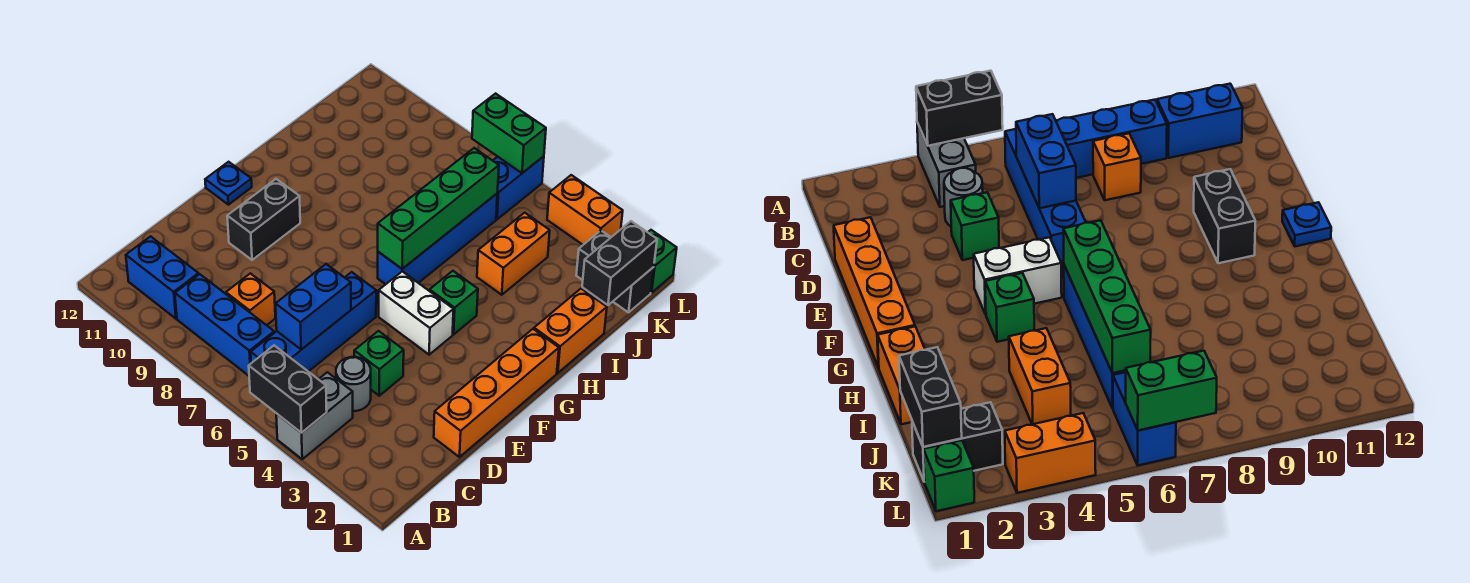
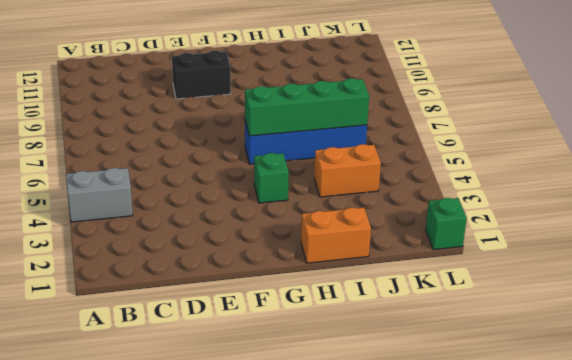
none -> blue 1x4 brick [251,272,376,372]
none -> blue 1x3 brick [175,274,274,376]
none -> blue 1x2 brick [126,236,199,319]

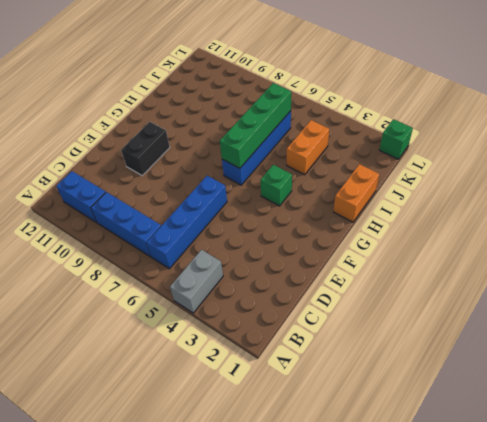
none -> grey 1x1 round brick [336,357,371,411]
none -> orange 1x1 brick [226,273,275,325]
none -> orange 1x4 brick [434,329,559,457]

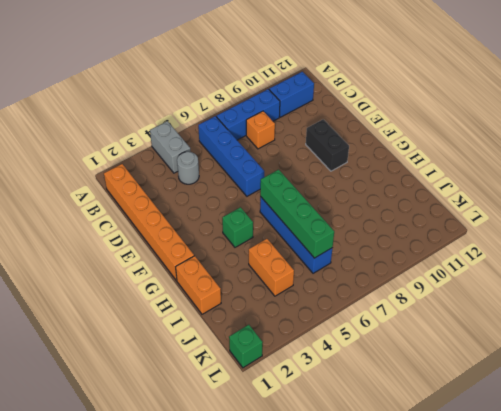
orange 1x6 brick [104,164,194,281] -> orange 1x4 brick [434,329,559,457]
none -> green 1x1 brick [354,331,404,396]
none -> white 1x2 brick [379,271,453,355]
none -> blue 1x1 plate [205,162,252,205]

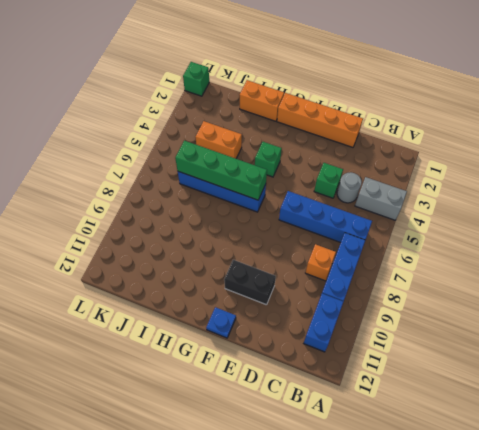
none -> white 1x2 brick [379,271,453,355]
none -> black 1x2 brick [576,231,654,312]
none -> blue 1x2 brick [493,156,544,219]

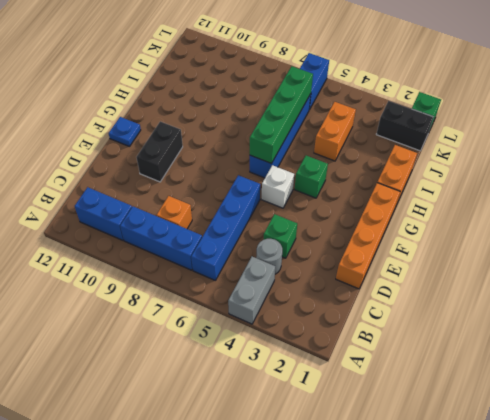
white 1x1 brick [261,165,294,208] -> white 1x2 brick [379,271,453,355]
none -> orange 1x2 brick [547,175,623,245]
none -> black 1x2 brick [249,346,327,433]
none -> blue 1x2 brick [276,264,351,350]

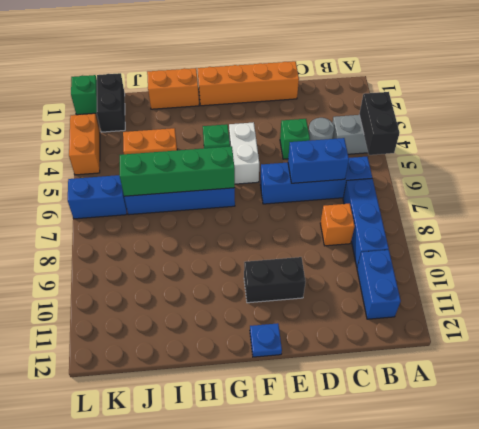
none -> black 1x2 brick [582,221,657,305]
none -> green 1x2 brick [472,94,546,173]

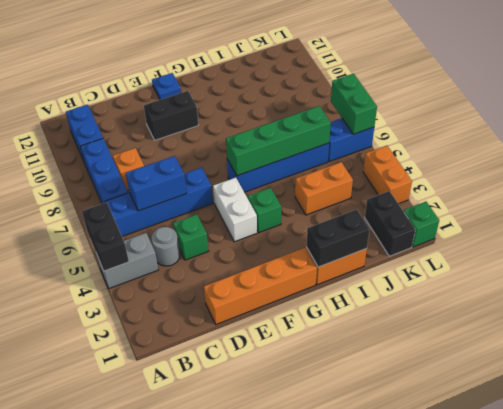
black 1x2 brick [307,209,370,267] -> black 1x2 brick moved to [582,221,657,305]

